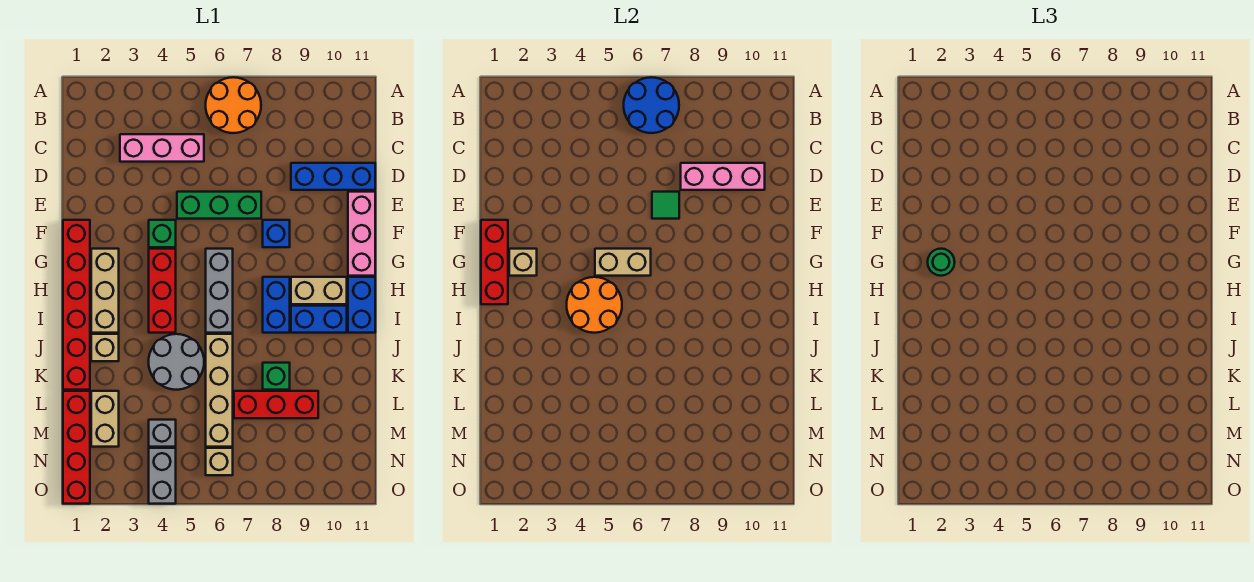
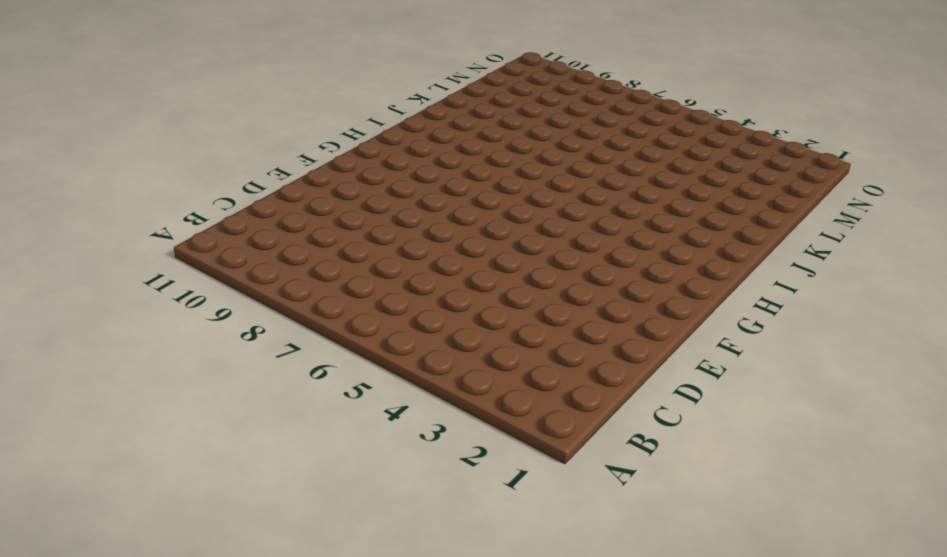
none -> orange 2x2 round brick [206,77,261,133]
none -> pink 1x3 brick [120,134,204,162]
none -> blue 1x3 brick [291,163,375,190]
none -> green 1x3 brick [177,192,261,219]

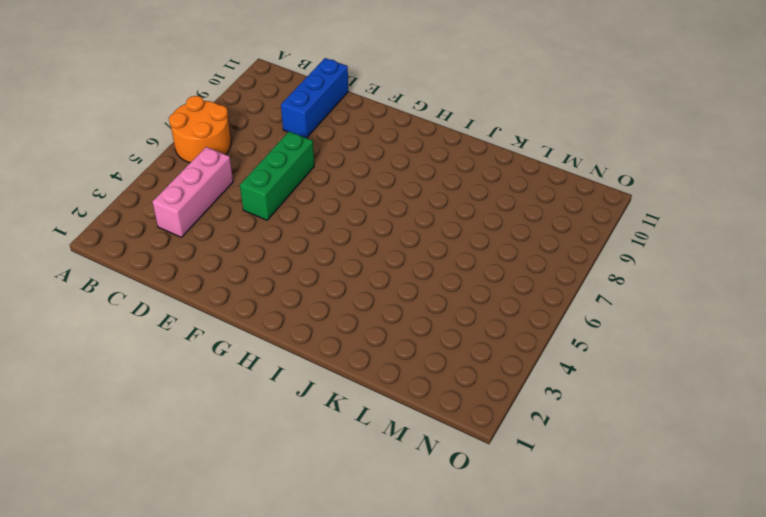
none -> pink 1x3 brick [348,192,375,276]
none -> red 1x6 brick [63,220,90,390]
none -> green 1x1 brick [149,220,176,247]
none -> blue 1x1 brick [263,220,290,247]

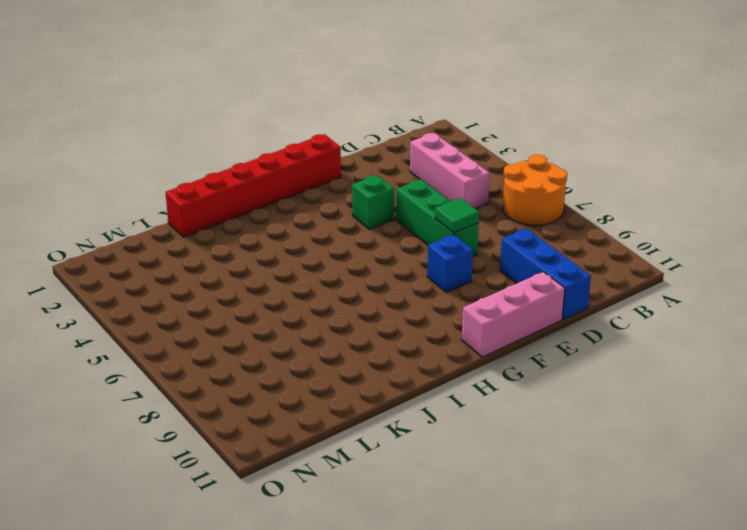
none -> tan 1x3 brick [91,249,119,333]
none -> red 1x3 brick [149,249,176,333]
none -> grey 1x3 brick [206,249,233,333]
none -> blue 1x2 brick [263,277,290,333]

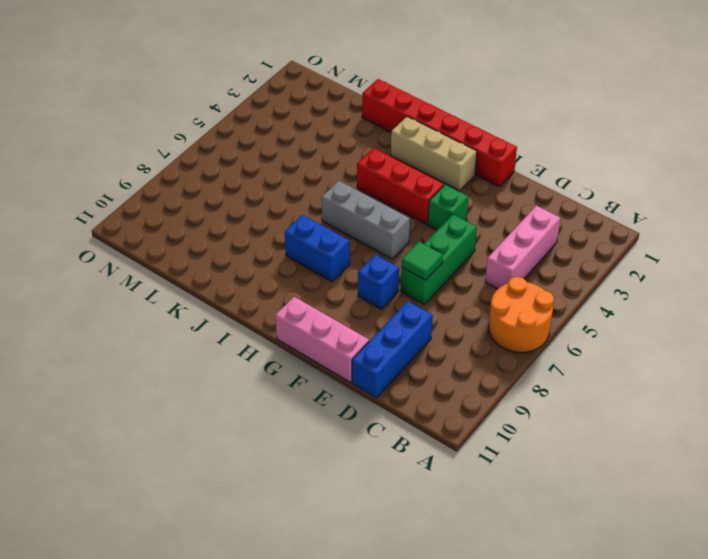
none -> tan 1x2 brick [291,277,347,304]
none -> blue 1x2 brick [348,277,375,333]
none -> blue 1x2 brick [291,306,347,333]
none -> tan 1x1 brick [91,334,119,361]

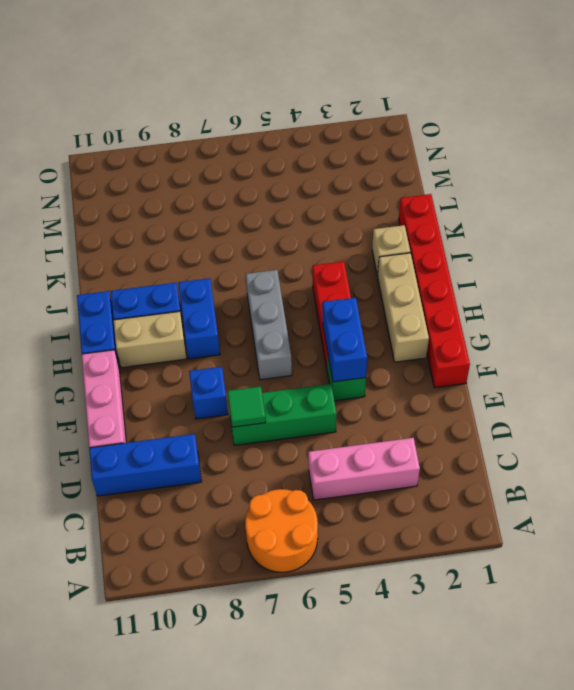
blue 1x2 brick [323,298,367,382] -> none
none -> grey 2x2 round brick [149,334,204,390]
none -> tan 1x4 brick [206,334,233,447]
none -> green 1x1 brick [263,363,290,390]
none -> red 1x4 brick [63,391,90,504]

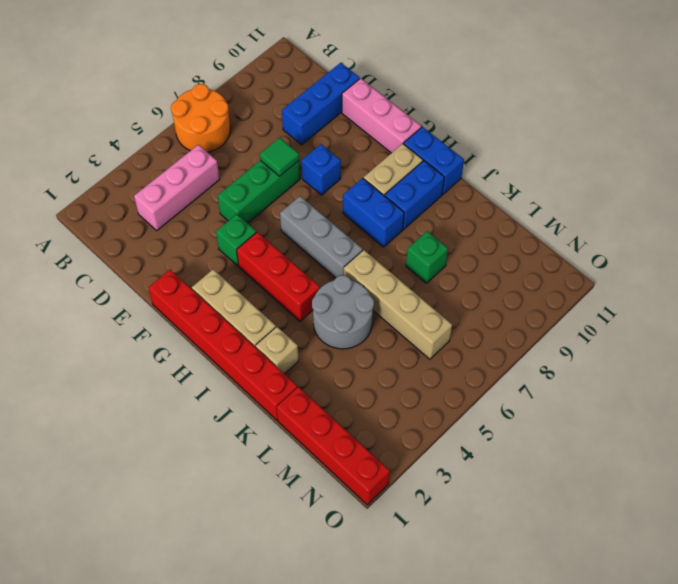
none -> tan 1x2 brick [91,391,119,447]
none -> red 1x3 brick [234,391,318,418]
none -> grey 1x1 brick [149,420,176,447]
none -> grey 1x2 brick [149,448,176,504]

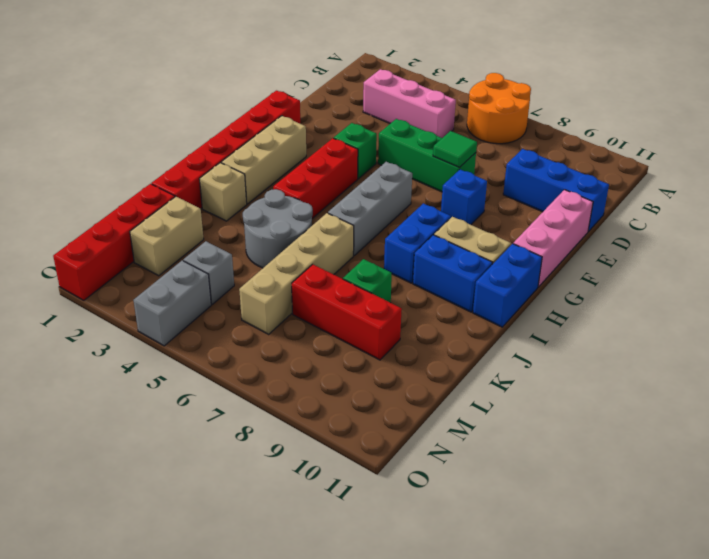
none -> tan 1x1 brick [206,448,233,475]
none -> blue 2x2 round brick [624,77,679,133]
none -> pink 1x3 brick [681,163,765,190]
none -> red 1x3 brick [481,220,508,304]

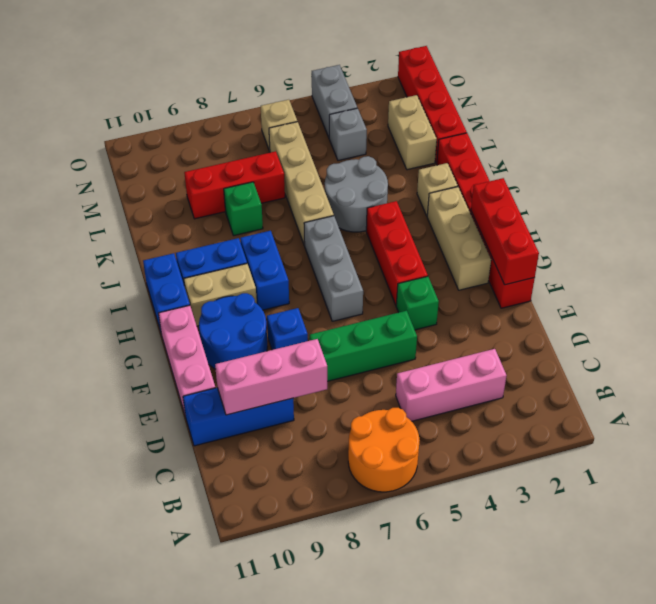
blue 2x2 round brick [199,293,268,369] -> blue 2x2 round brick moved to [624,77,679,133]
none -> green 1x1 tile [652,192,679,219]
none -> tan 1x1 brick [509,249,537,276]
none -> tan 1x2 brick [595,249,651,276]
none -> orange 2x2 round brick [567,277,622,333]

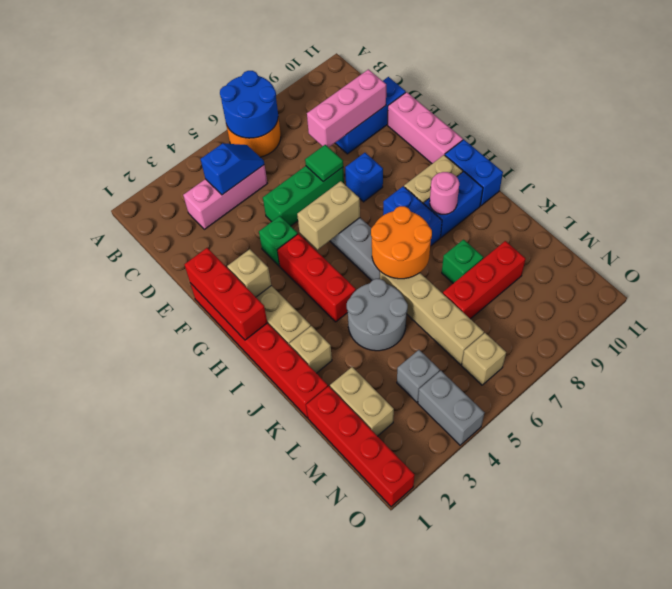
blue 1x2 slope [201,143,264,195] -> none
orange 2x2 round brick [371,206,432,279] -> orange 2x2 round brick moved to [567,277,622,333]
pink 1x1 round brick [430,172,459,214] -> none
none -> green 1x1 round brick [928,249,955,276]

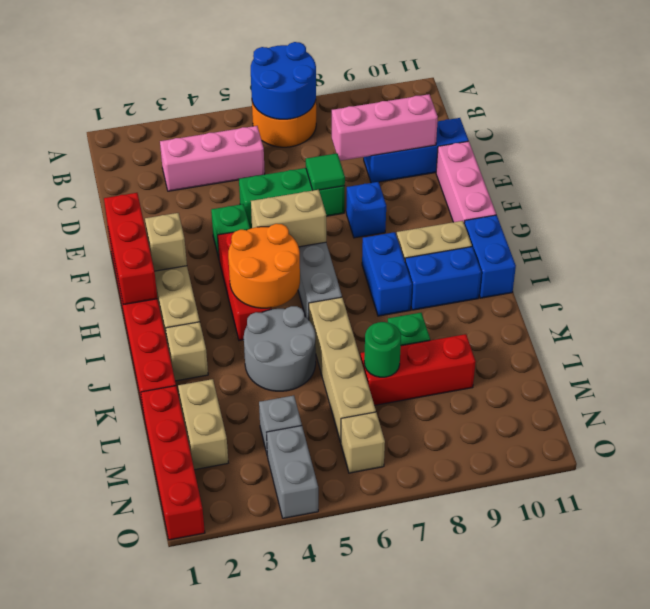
green 1x1 round brick [364,322,401,377] -> green 1x1 round brick moved to [928,249,955,276]

